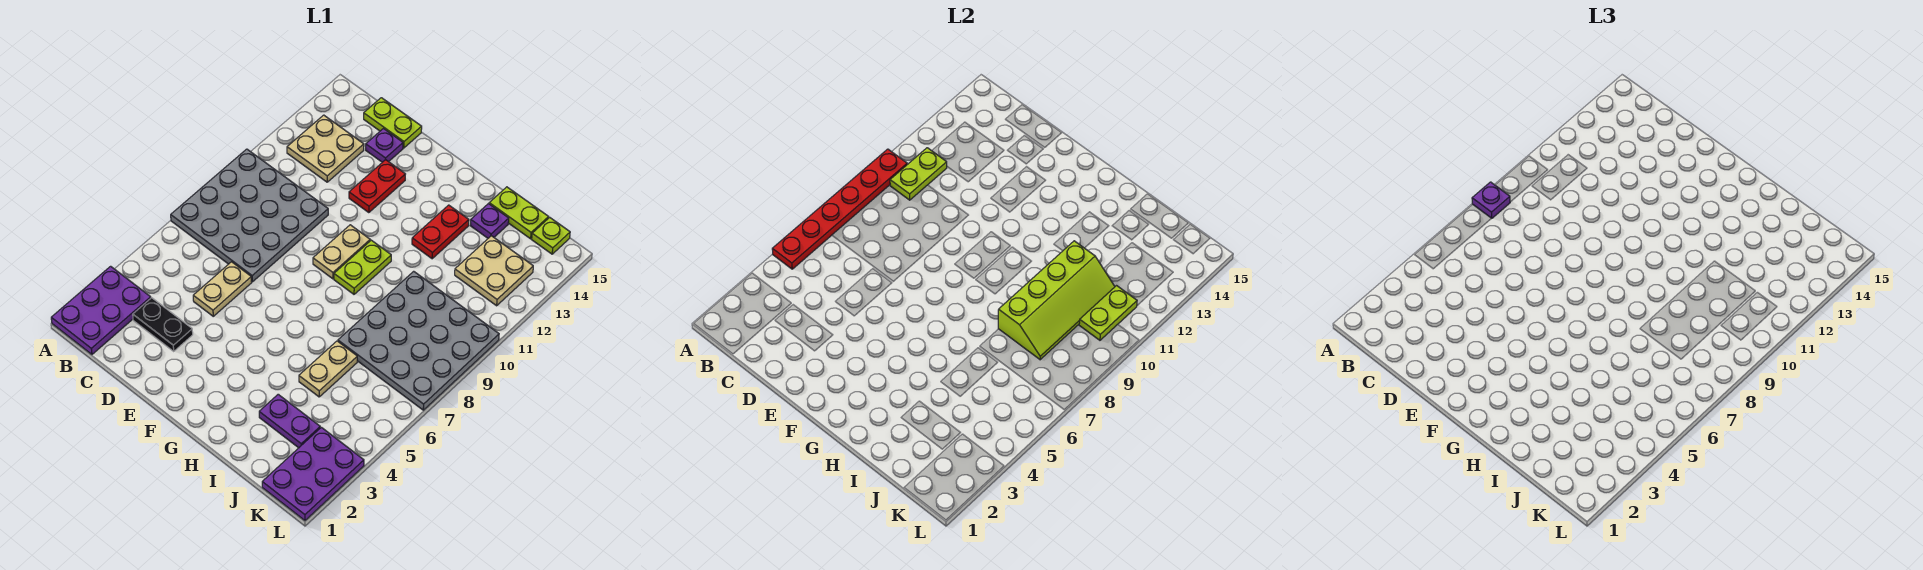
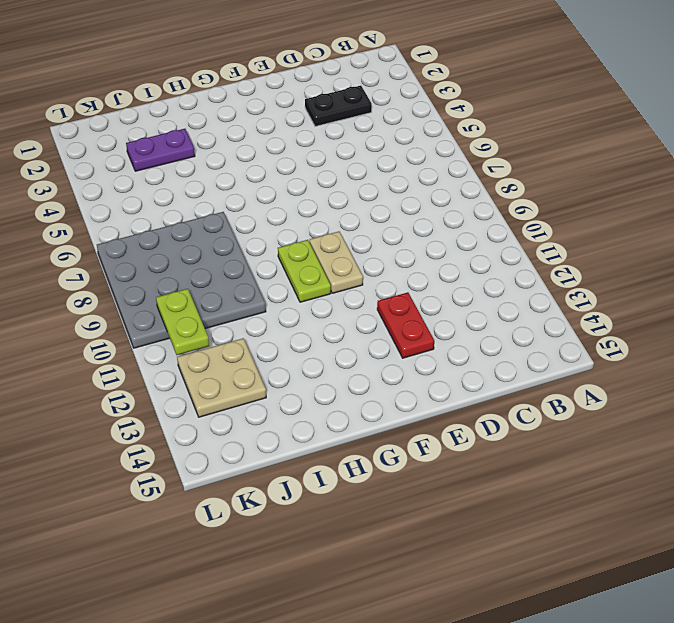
none -> purple 2x3 plate [51,266,151,354]
none -> grey 4x4 plate [171,149,328,282]
none -> tan 2x2 plate [287,115,364,182]

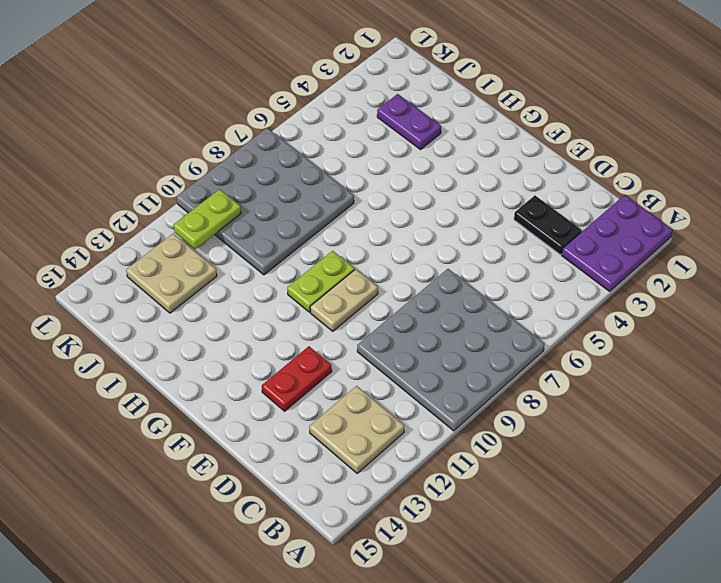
none -> lime 1x2 plate [364,98,422,148]
none -> tan 1x2 plate [193,262,252,316]
none -> purple 1x1 plate [366,129,403,162]

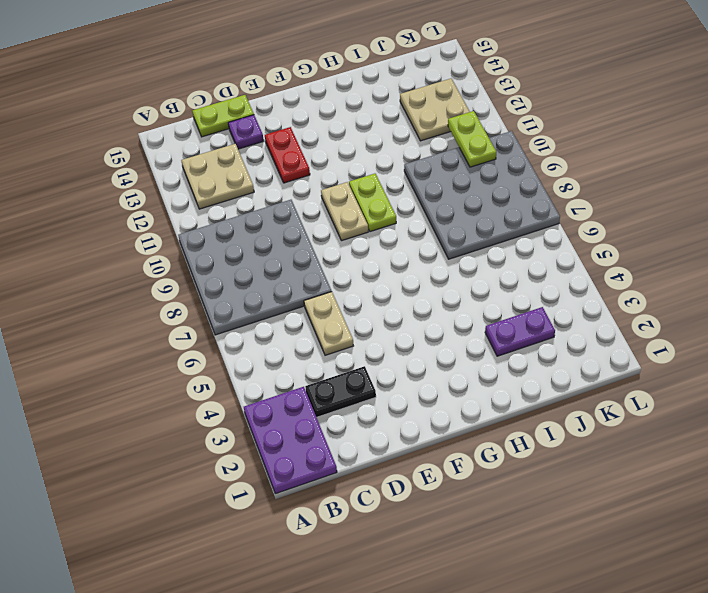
none -> red 1x2 plate [412,205,469,259]
none -> tan 1x2 plate [299,341,357,397]
none -> purple 1x1 plate [470,204,509,238]

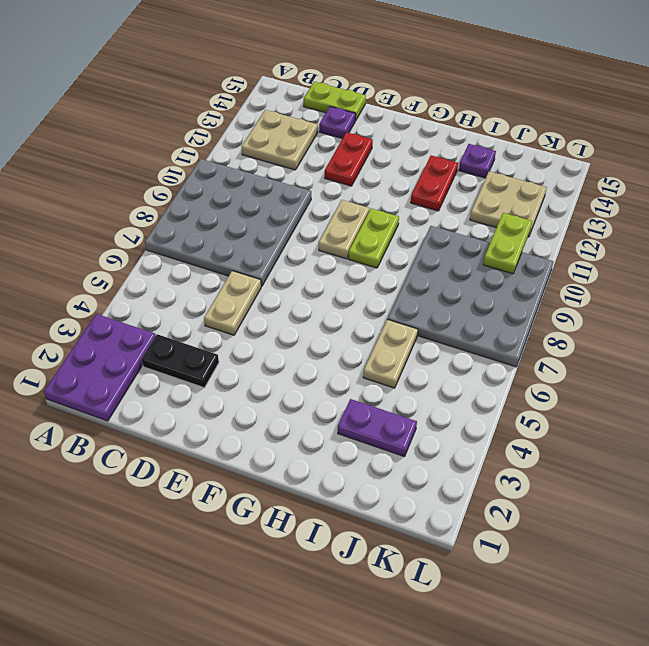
none -> lime 1x2 plate [489,187,549,239]
none -> purple 2x3 plate [262,427,364,520]
none -> lime 1x1 plate [532,217,570,254]

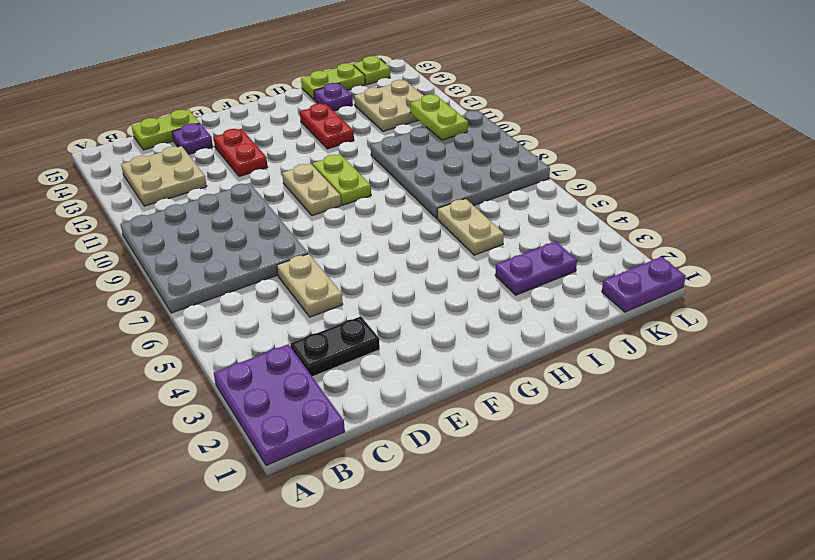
purple 1x2 plate [602,257,686,312] -> purple 2x3 plate [262,427,364,520]
none -> red 1x6 plate [772,149,907,269]
none -> lime 1x2 plate [890,148,947,200]
none -> lime 2x4 slope [998,241,1115,360]

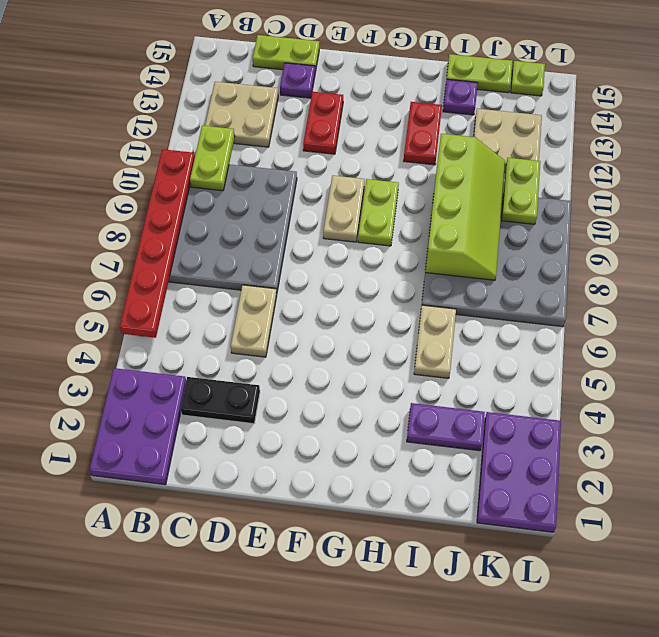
none -> purple 1x1 plate [1472,182,1510,218]

